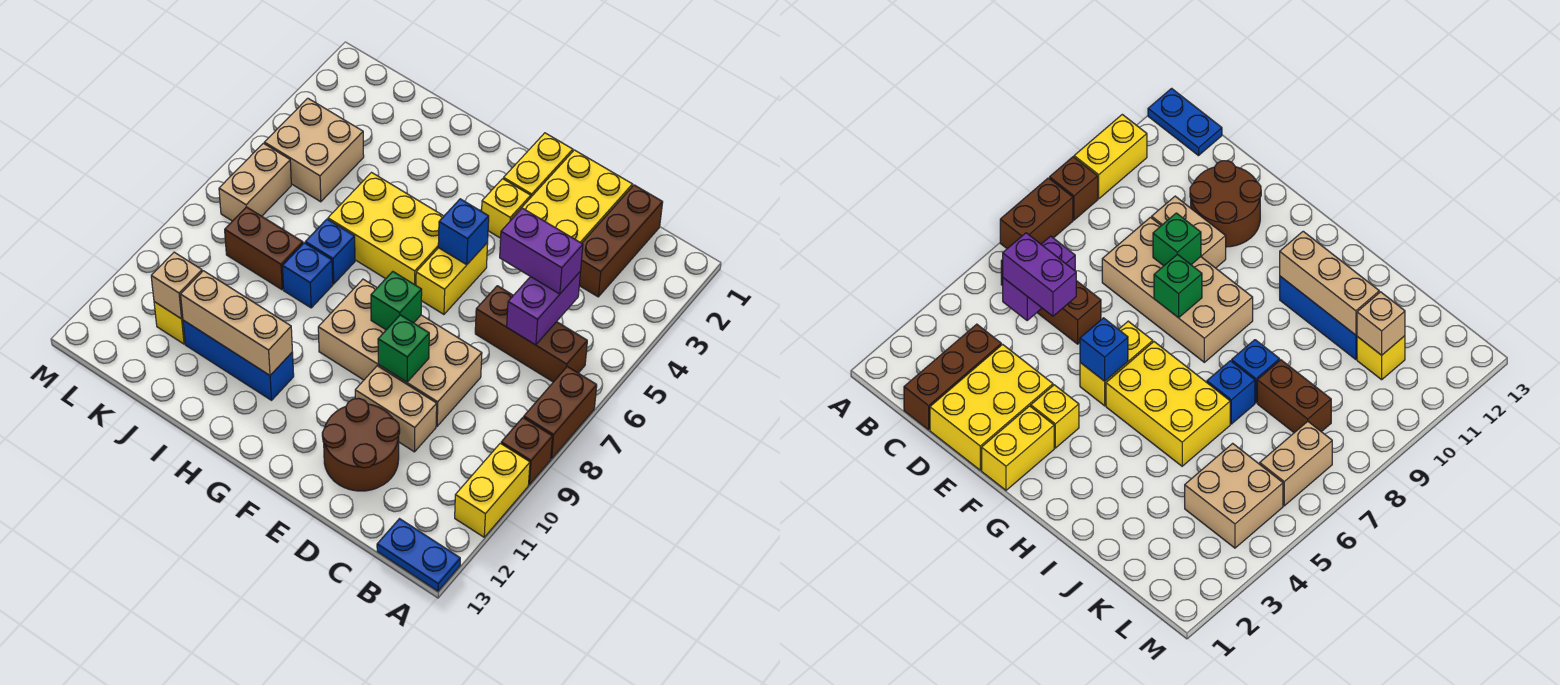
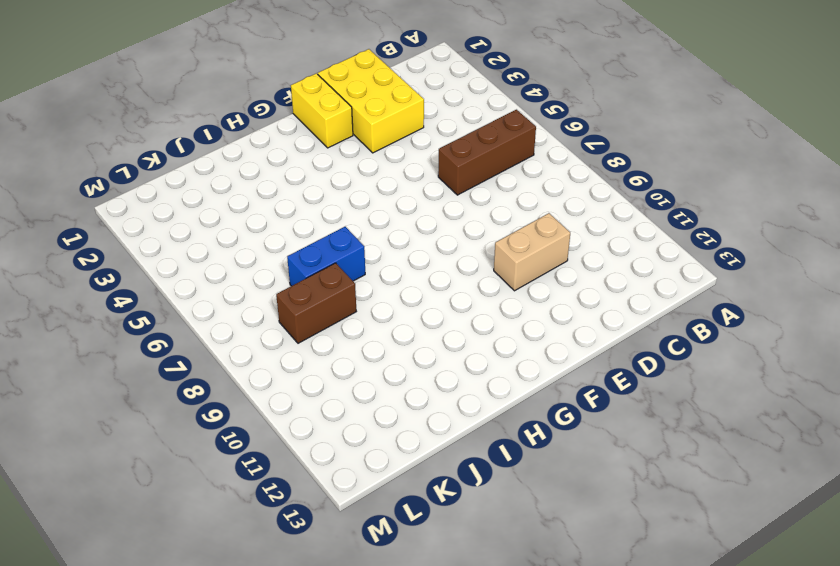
blue 1x2 brick [287,227,365,286] -> blue 1x1 brick [305,219,355,284]
none -> brown 1x2 brick [524,367,597,459]
none -> brown 1x1 brick [501,418,553,485]
none -> yellow 1x2 brick [455,443,530,537]

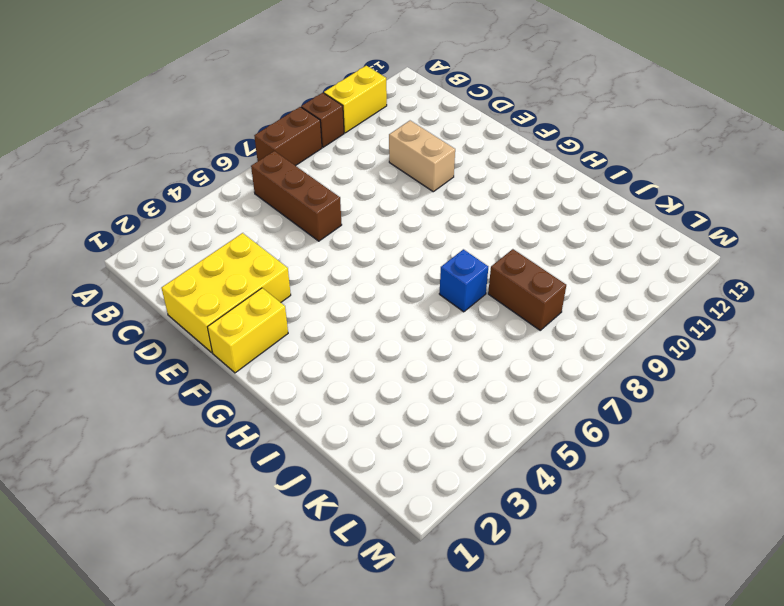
none -> blue 1x2 plate [377,519,460,591]
none -> brown 1x3 brick [579,185,663,297]
none -> tan 2x4 brick [318,279,482,426]

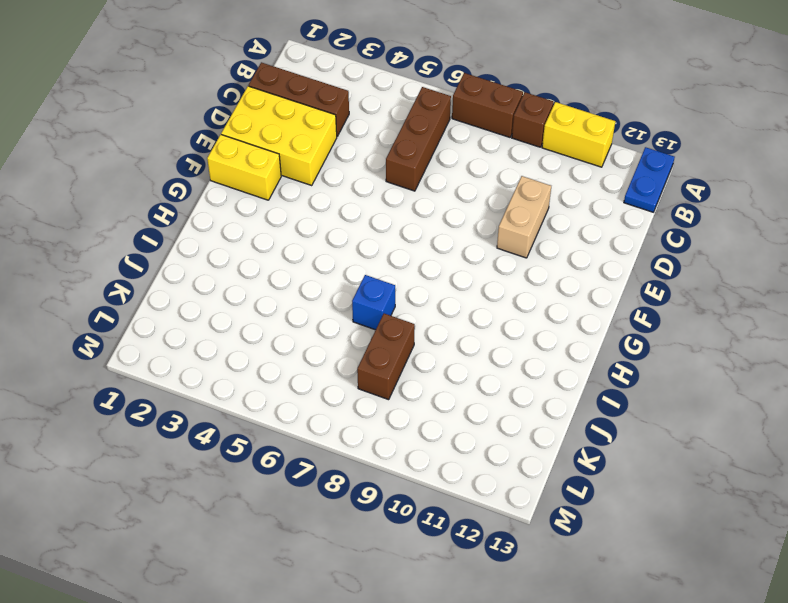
none -> tan 2x4 brick [318,279,482,426]
none -> brown 2x2 round brick [322,398,400,491]
none -> yellow 1x1 brick [482,179,531,238]

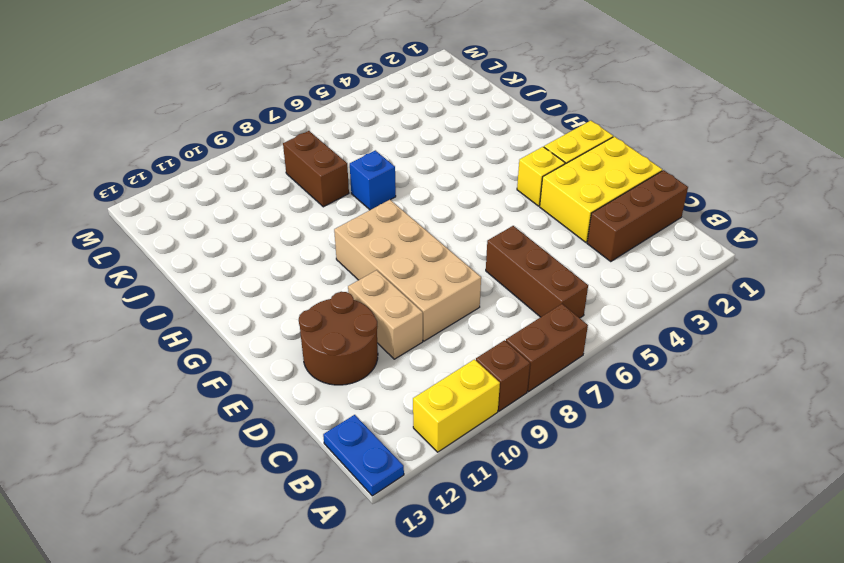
none -> yellow 1x2 brick [416,243,488,314]
none -> yellow 2x3 brick [328,173,444,285]
none -> blue 1x3 brick [183,320,294,400]

